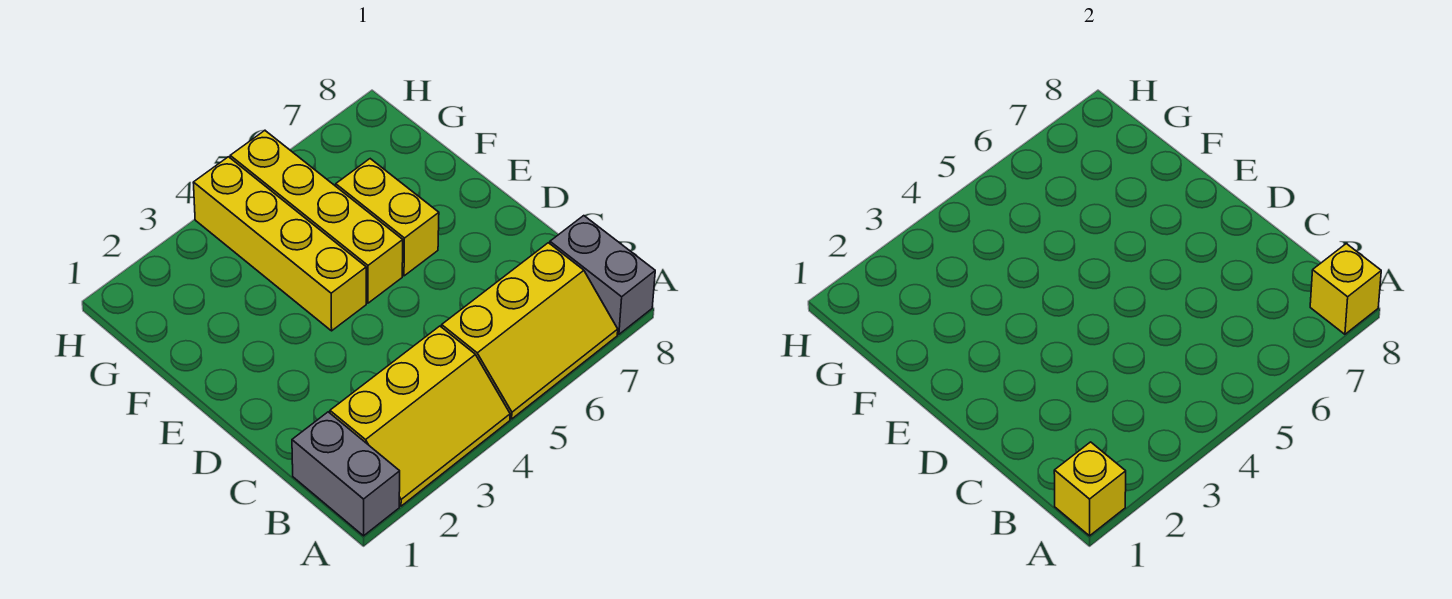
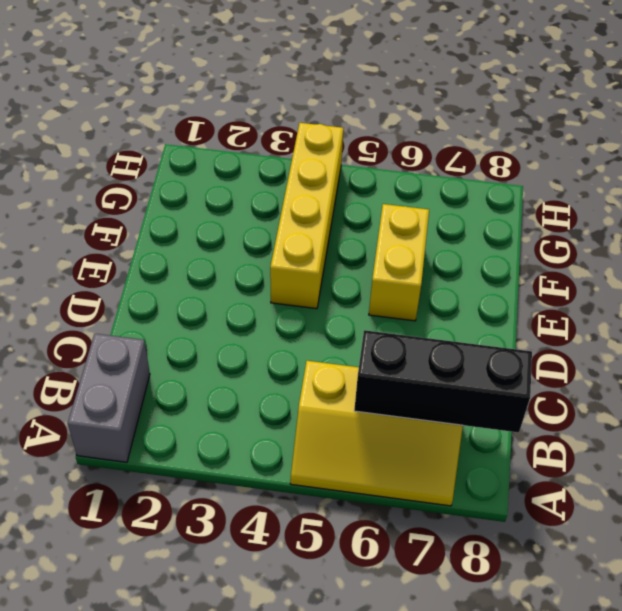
black 1x3 brick [354,330,532,433] -> none
none -> yellow 2x3 slope [330,326,510,506]
none -> grey 1x2 brick [550,216,655,334]

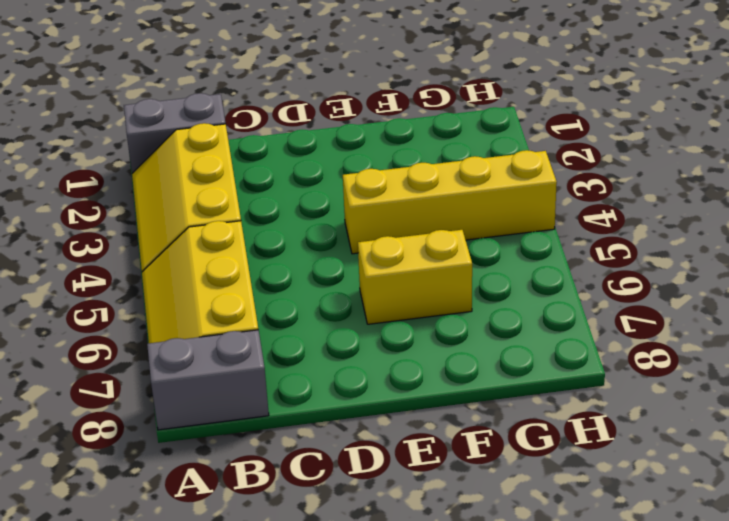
none -> yellow 1x4 brick [230,131,403,303]
none -> yellow 1x1 brick [1054,442,1126,536]

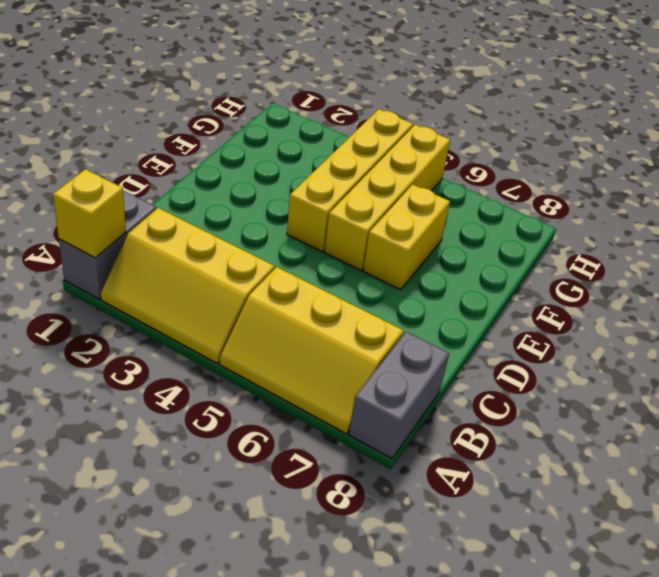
none -> yellow 1x1 brick [1310,244,1381,334]

